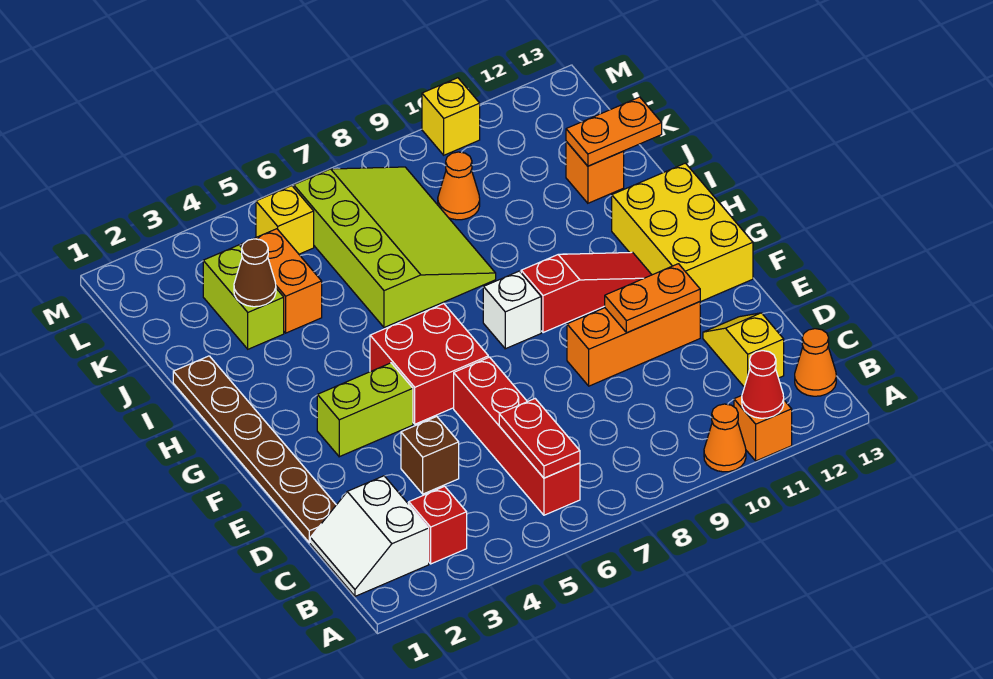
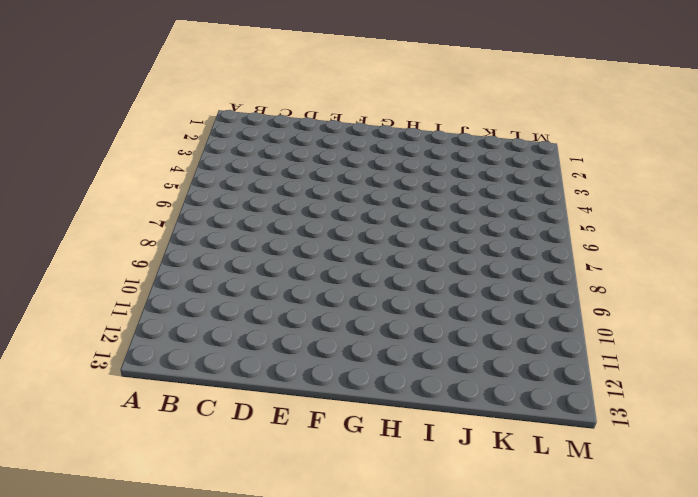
none -> orange 1x1 cone [704,404,746,472]
none -> orange 1x1 brick [734,396,792,461]
none -> white 2x2 slope [310,476,429,596]

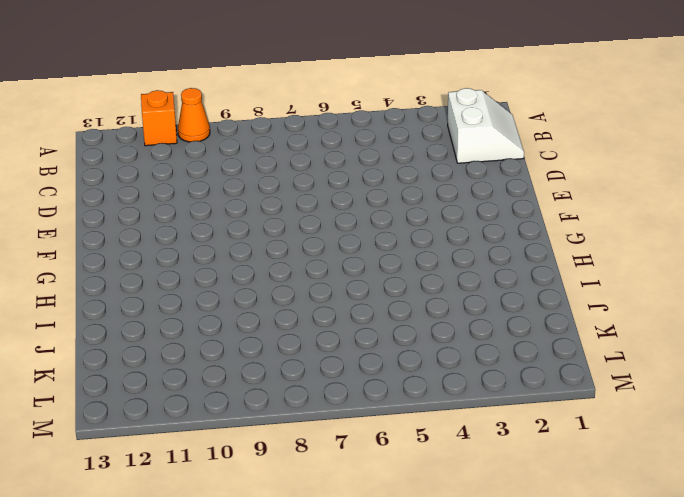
none -> red 1x1 brick [409,486,467,564]
none -> red 1x4 brick [454,357,580,515]
none -> orange 1x1 cone [795,329,836,396]

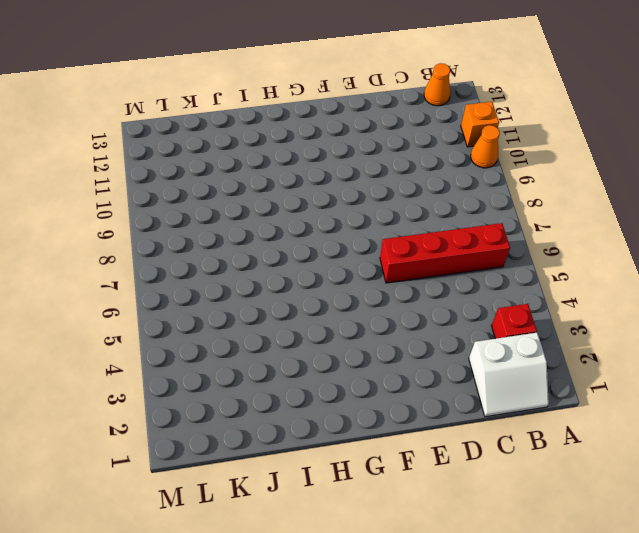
none -> yellow 1x2 slope [703,313,784,387]
none -> brown 1x6 plate [173,356,336,543]
none -> brown 1x1 brick [401,417,459,494]

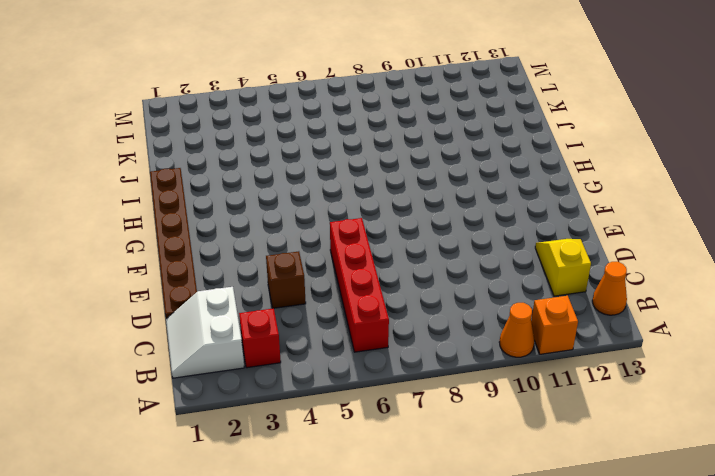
none -> orange 1x3 brick [567,302,700,386]
none -> lime 1x2 brick [317,363,413,457]
none -> red 2x2 brick [370,304,488,424]

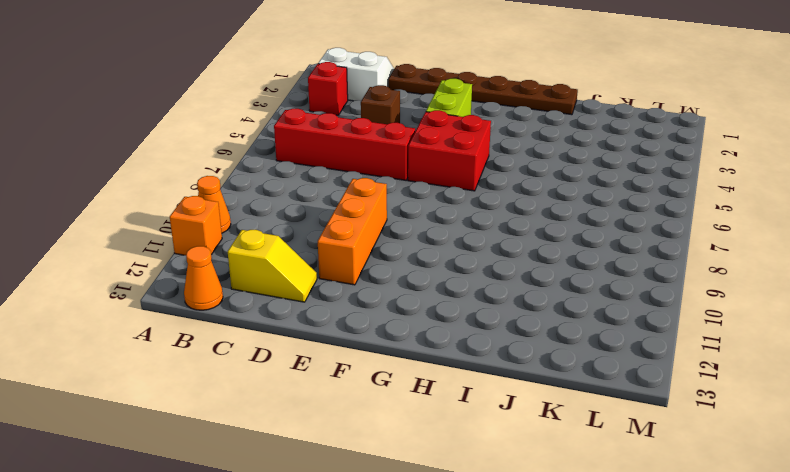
none -> yellow 2x3 brick [612,163,753,302]
none -> white 1x1 brick [483,271,541,349]
none -> red 1x3 slope [521,252,652,333]

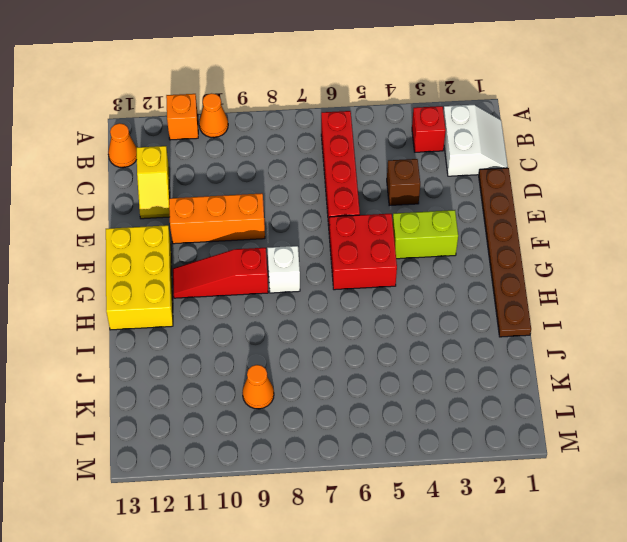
none -> lime 3x4 slope [294,167,496,328]
none -> lime 1x2 brick [203,245,284,349]
none -> orange 1x2 brick [241,229,322,333]

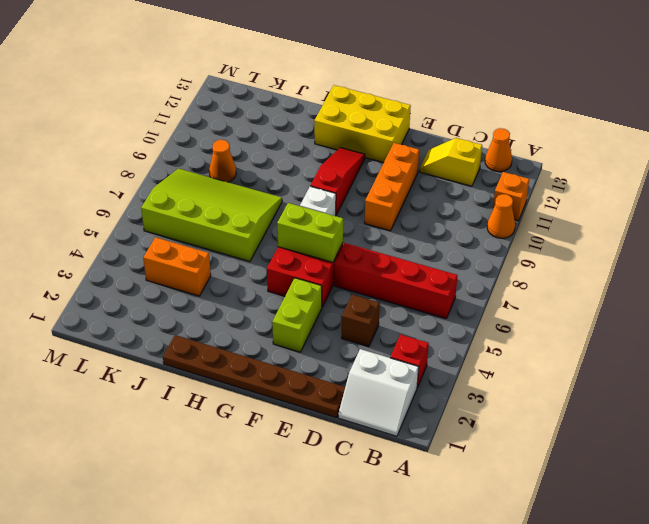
lime 1x2 brick [277,203,343,262] -> lime 1x2 brick moved to [203,245,284,349]
none -> orange 1x1 brick [566,141,624,203]
none -> yellow 1x1 brick [256,186,314,254]
none -> yellow 1x1 brick [422,78,480,155]

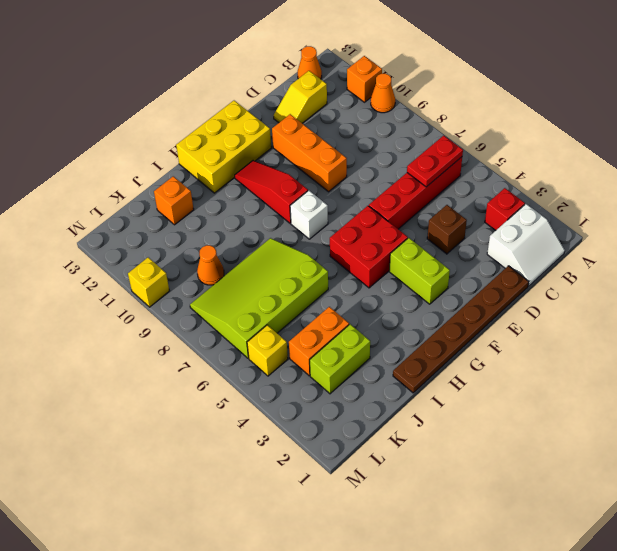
none -> red 1x1 cone [742,351,784,418]
none -> orange 1x2 plate [605,264,700,333]
none -> brown 1x1 cone [234,239,276,307]

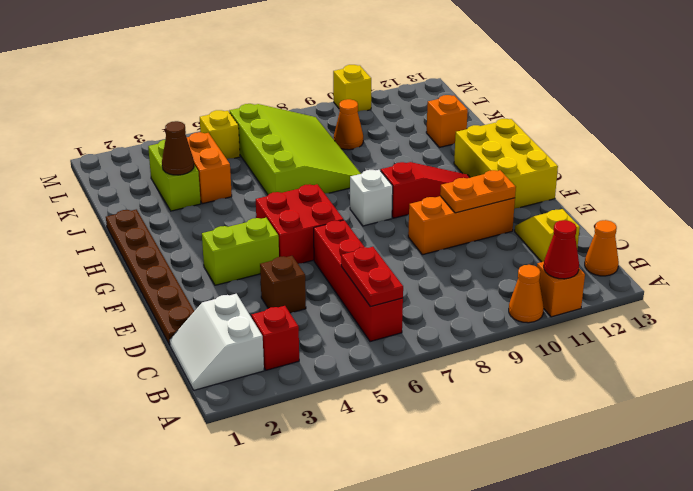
none -> orange 1x2 plate [566,97,662,166]

